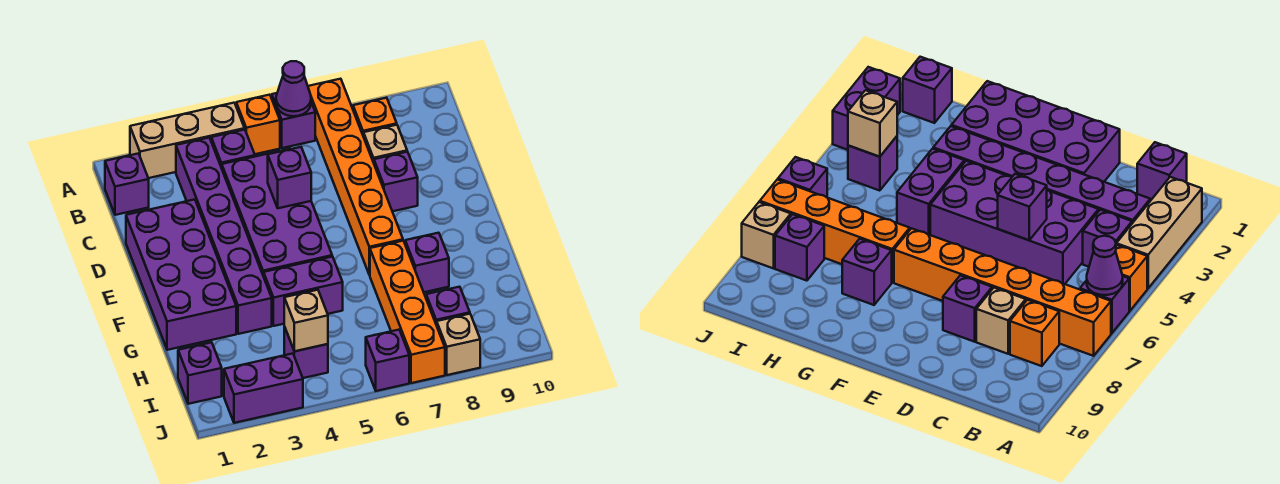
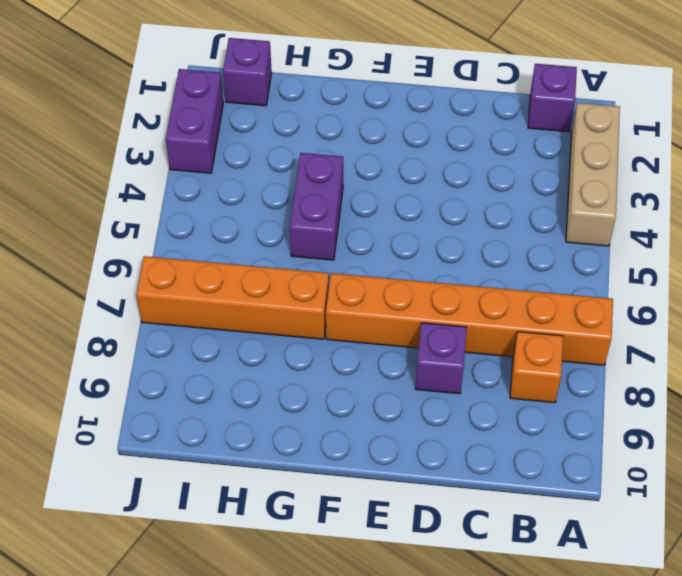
none -> orange 1x1 brick [236,95,280,154]
none -> purple 1x1 brick [272,93,315,148]
none -> purple 1x6 brick [176,138,272,334]

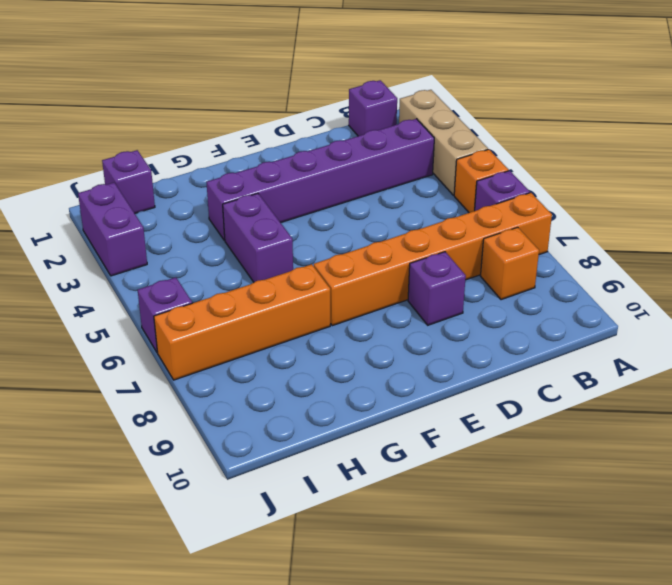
none -> purple 1x1 brick [211,130,255,168]
none -> purple 2x4 brick [222,149,332,276]
none -> tan 1x1 brick [364,125,407,163]

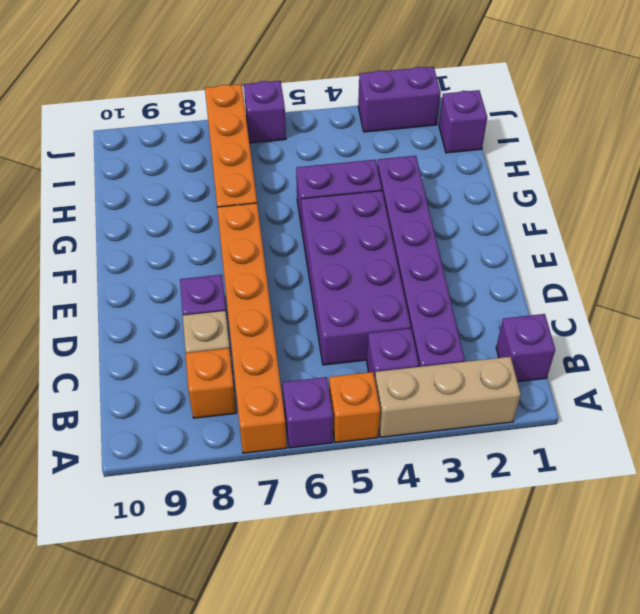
none -> purple 2x4 brick [126,200,236,350]
none -> purple 1x1 brick [405,233,449,292]
none -> purple 1x1 brick [284,326,328,378]

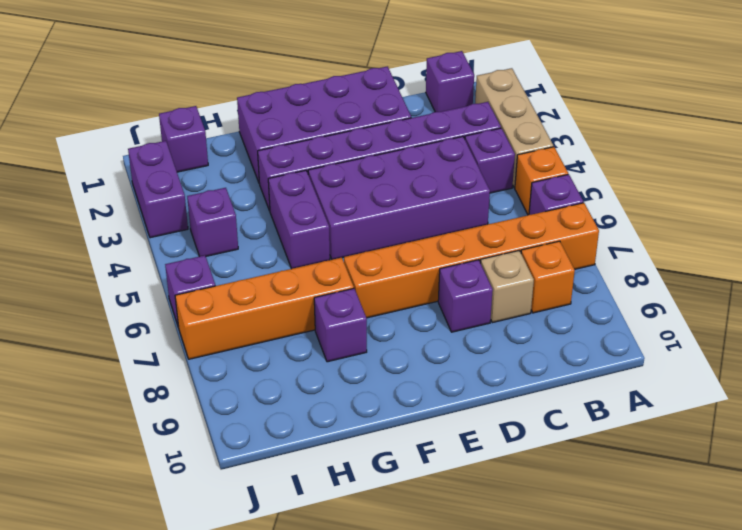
none -> purple 1x1 brick [426,287,470,325]
none -> tan 1x1 brick [437,314,480,375]
none -> purple 1x1 cone [276,61,311,116]

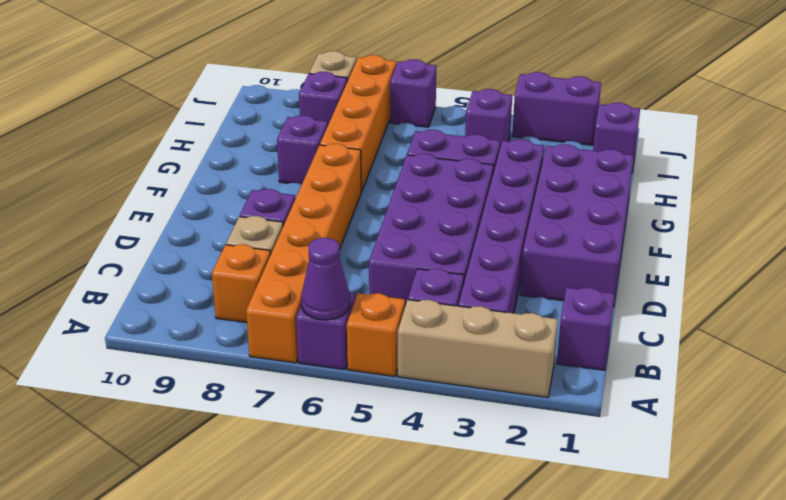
none -> purple 1x1 brick [268,147,311,208]
none -> tan 1x1 brick [284,290,328,351]

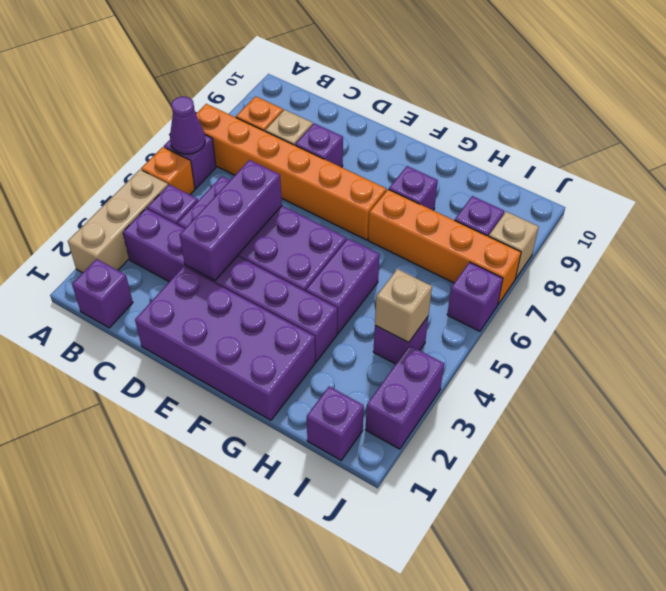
purple 1x3 brick [180,160,282,281] -> purple 1x1 brick [268,147,311,208]

